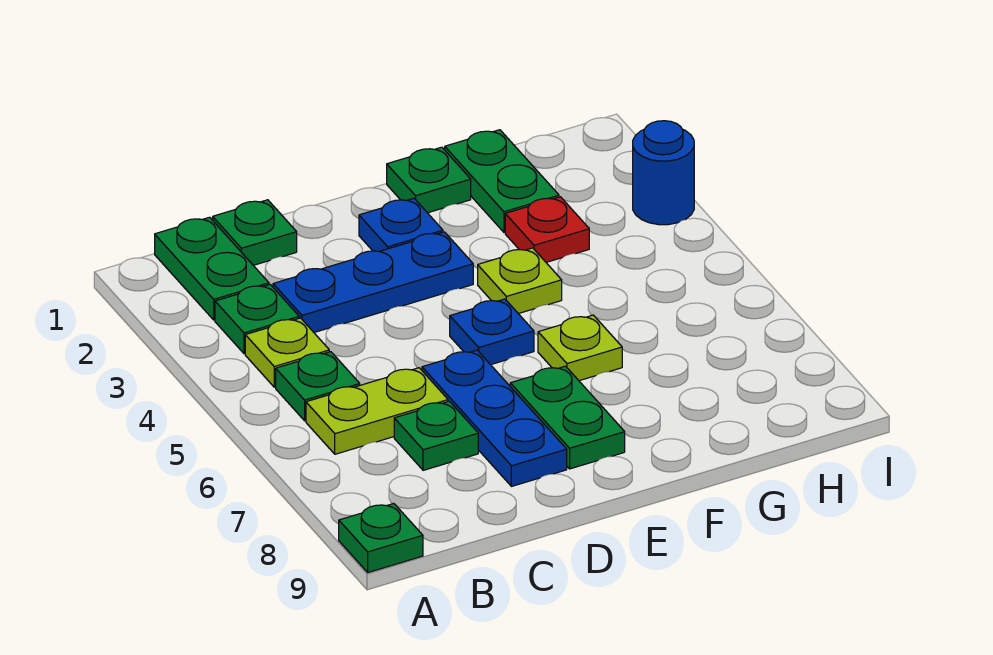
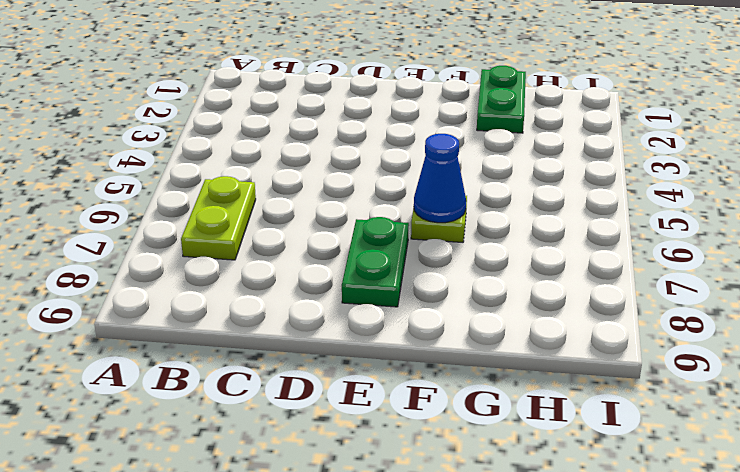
lime 1x2 plate [181,176,256,260] -> lime 1x2 plate turned to [306,368,448,454]
blue 1x1 cone [414,134,466,223] -> none
none -> green 1x1 plate [339,504,423,572]
none -> green 1x2 plate [155,217,269,320]
none -> green 1x1 plate [215,285,299,354]

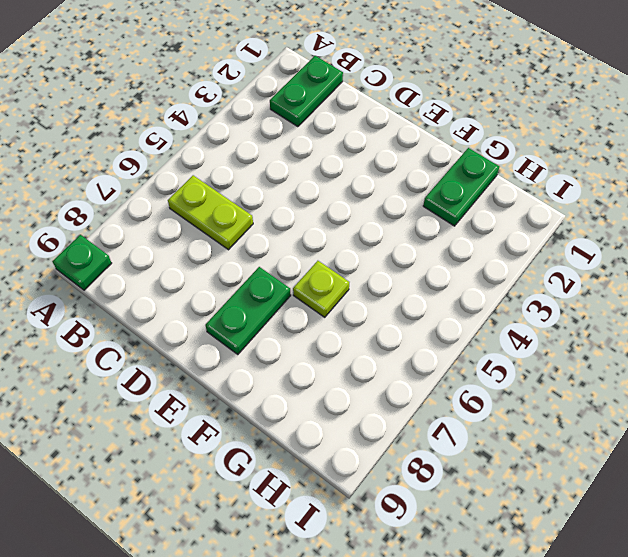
none -> green 1x1 plate [215,285,299,354]
none -> lime 1x1 plate [245,318,329,387]
none -> green 1x1 plate [276,352,360,421]

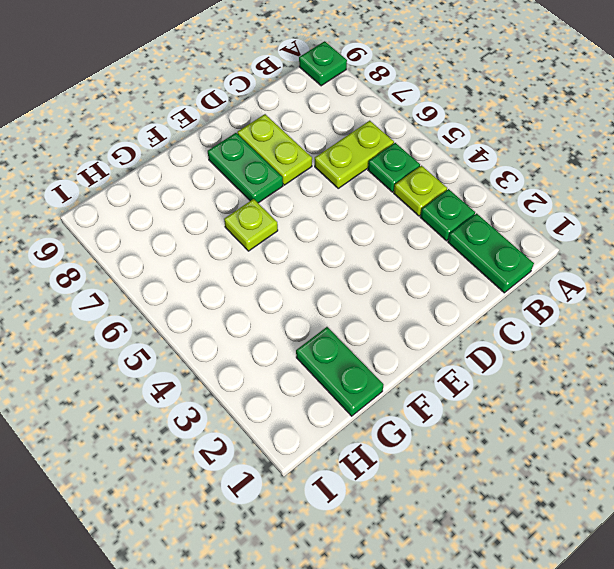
lime 1x2 plate [237,114,312,185] -> blue 1x3 plate [422,350,567,486]
none -> green 1x1 plate [213,200,297,265]
none -> blue 1x3 plate [273,232,473,332]
none -> green 1x1 plate [394,401,478,470]

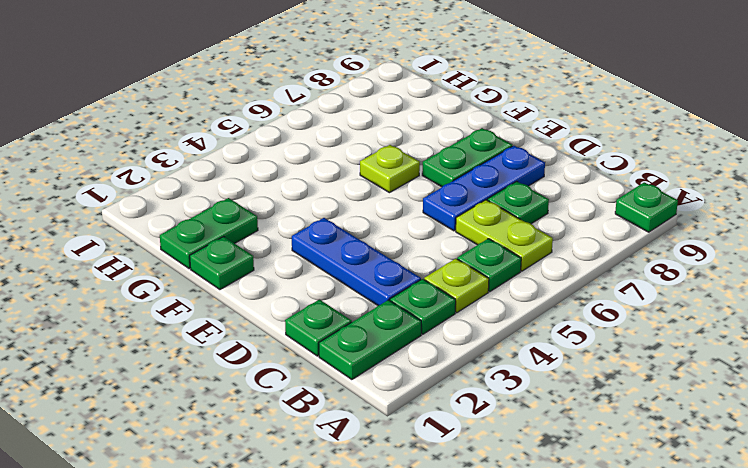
none -> blue 1x1 plate [359,198,443,252]
none -> blue 1x1 plate [450,299,534,365]
none -> lime 1x1 plate [478,248,562,314]

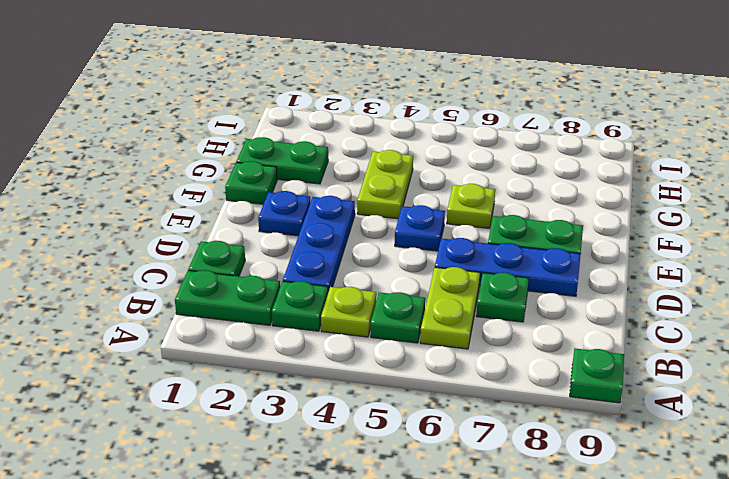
lime 1x2 plate [357,150,413,219] -> lime 1x1 plate [478,248,562,314]
none -> red 1x1 plate [505,197,589,262]
none -> blue 1x1 round brick [633,121,694,225]

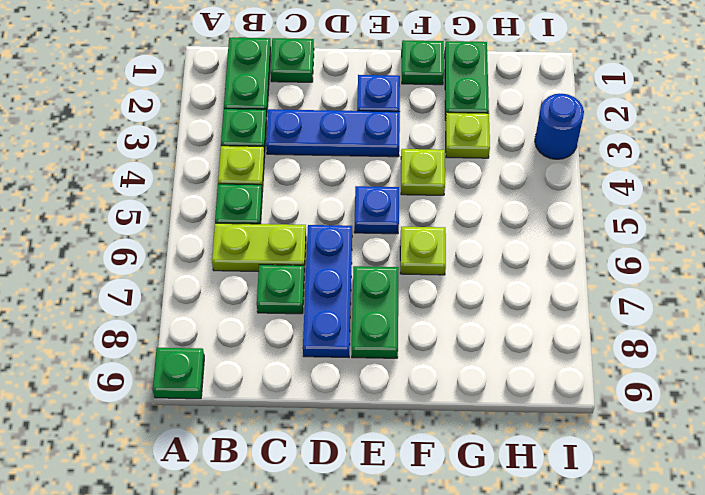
lime 1x1 plate [446,112,490,158] -> red 1x1 plate [505,197,589,262]

